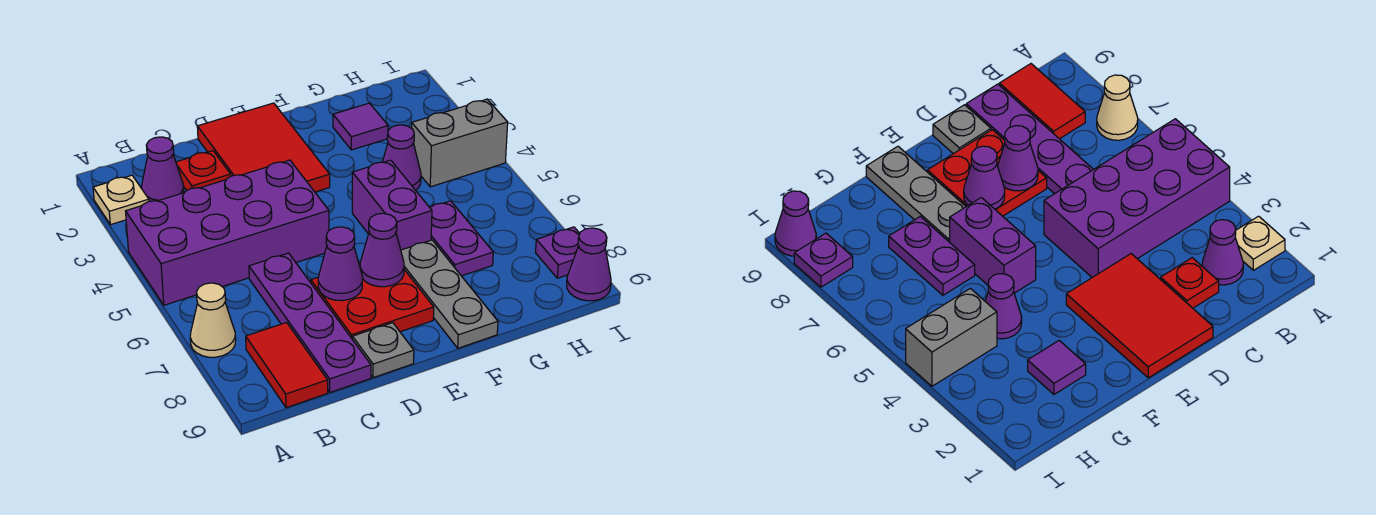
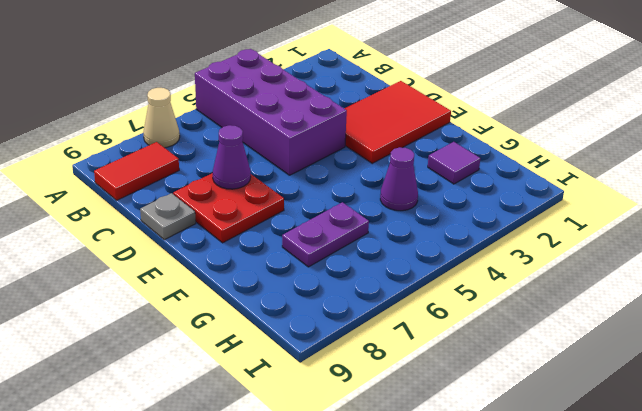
none -> tan 1x1 plate [93,175,149,225]
none -> purple 1x1 cone [141,137,184,201]
none -> red 1x1 plate [176,151,231,191]

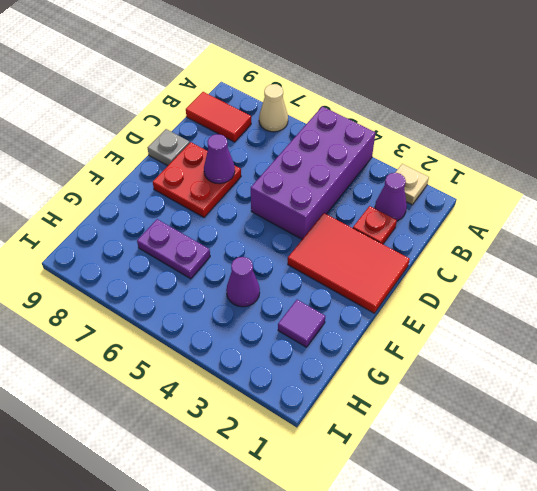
none -> purple 1x4 plate [249,253,371,392]
none -> purple 1x2 brick [352,160,432,250]
none -> grey 1x3 plate [401,240,498,348]

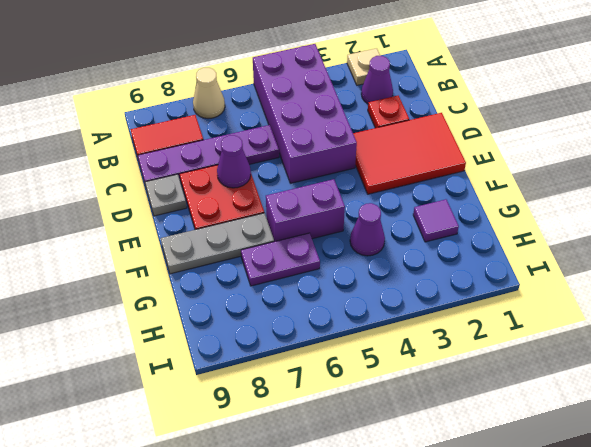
none -> grey 1x2 brick [412,99,508,187]
none -> purple 1x1 plate [536,227,580,278]
none -> purple 1x1 cone [567,228,611,301]

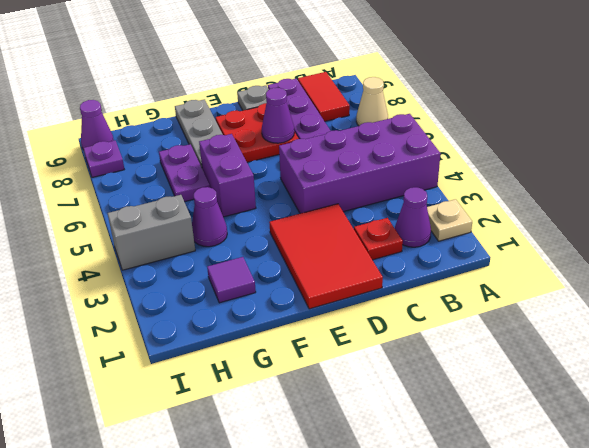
none -> purple 1x1 cone [360,213,404,287]

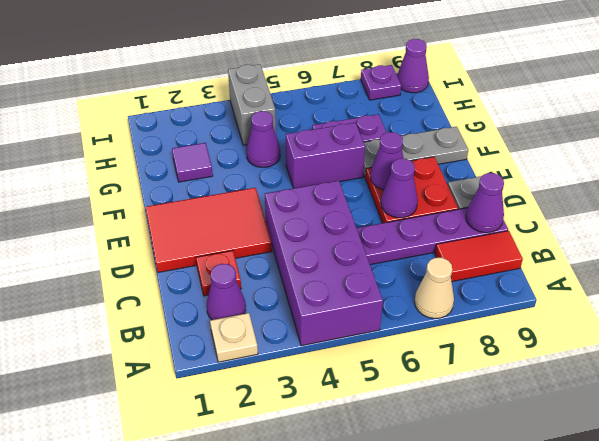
purple 1x1 cone [466,173,504,233] -> none

